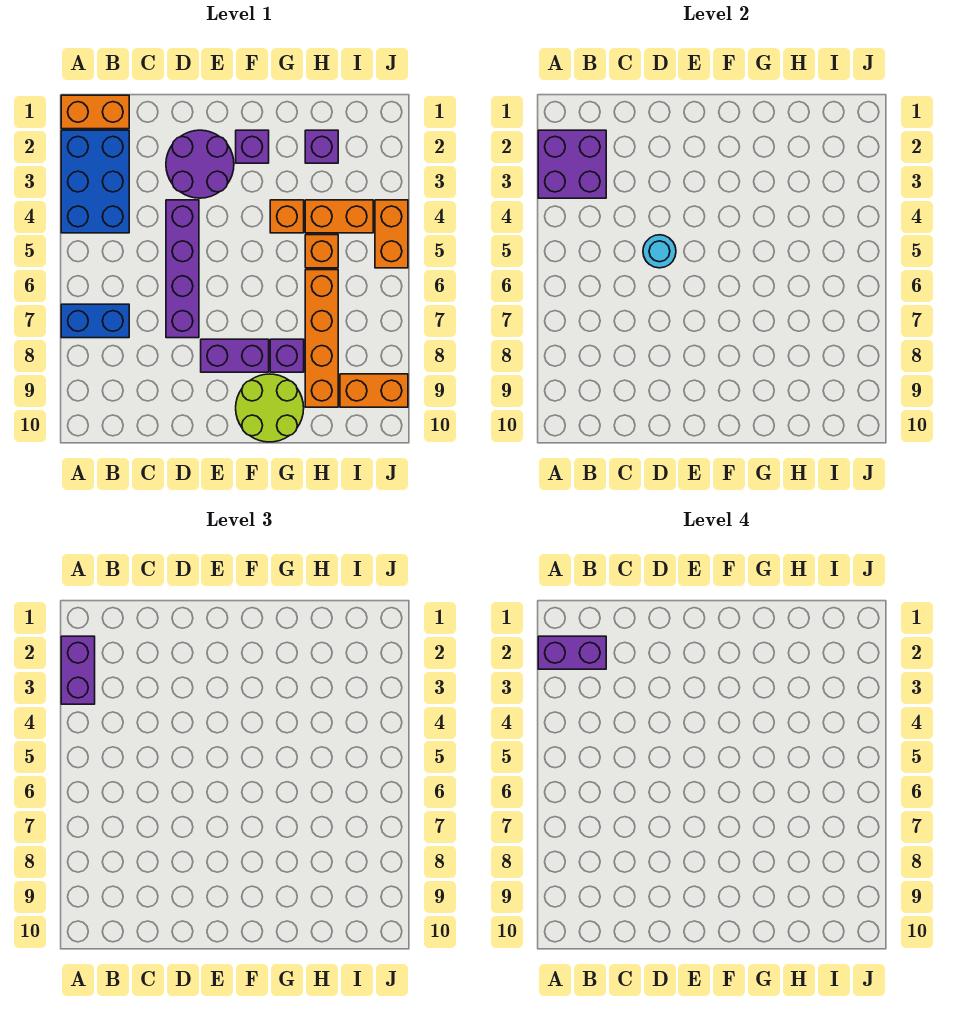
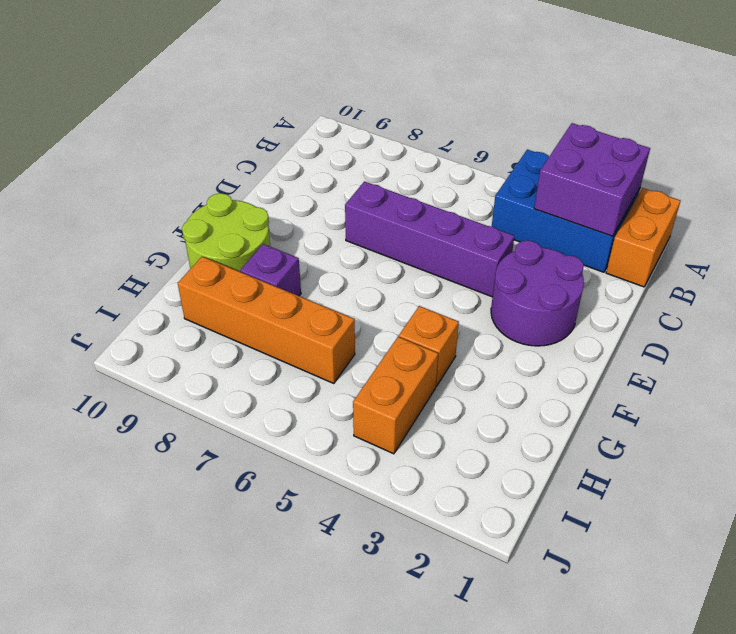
none -> blue 1x2 brick [61,304,129,338]
none -> purple 1x2 brick [201,339,269,372]
none -> purple 1x1 brick [236,130,269,163]

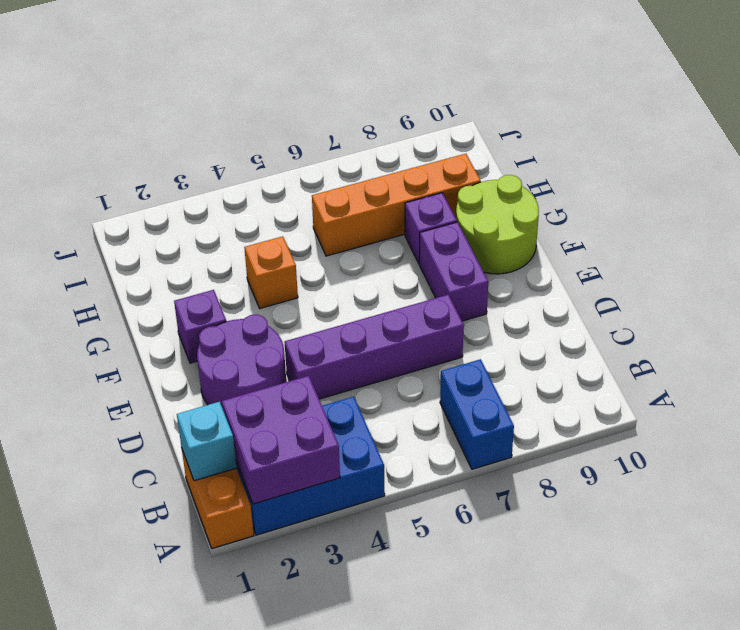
cyan 1x1 brick [177,402,236,481] -> none
none -> purple 1x1 brick [305,130,338,163]
none -> orange 1x2 brick [305,200,373,233]
none -> orange 1x1 brick [305,235,338,268]

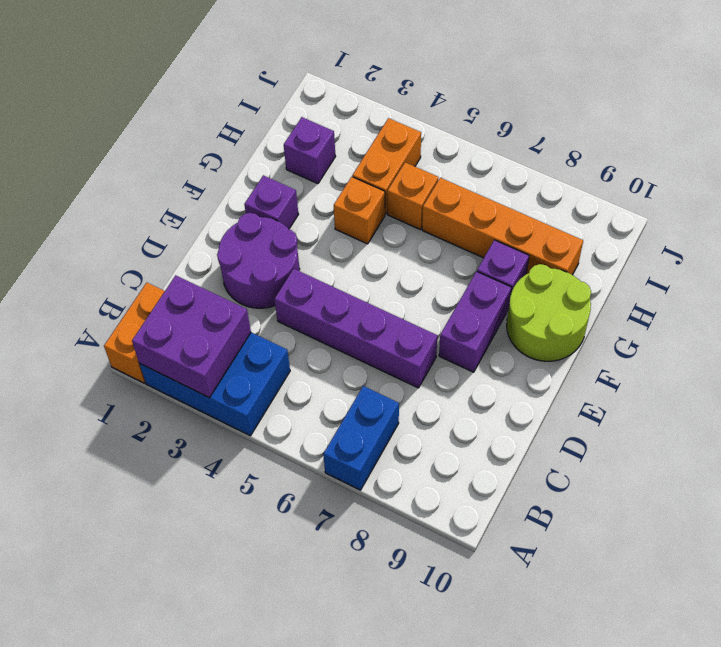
none -> orange 1x2 brick [340,374,408,407]
none -> orange 1x2 brick [375,200,408,268]
none -> cyan 1x1 round brick [643,235,676,268]

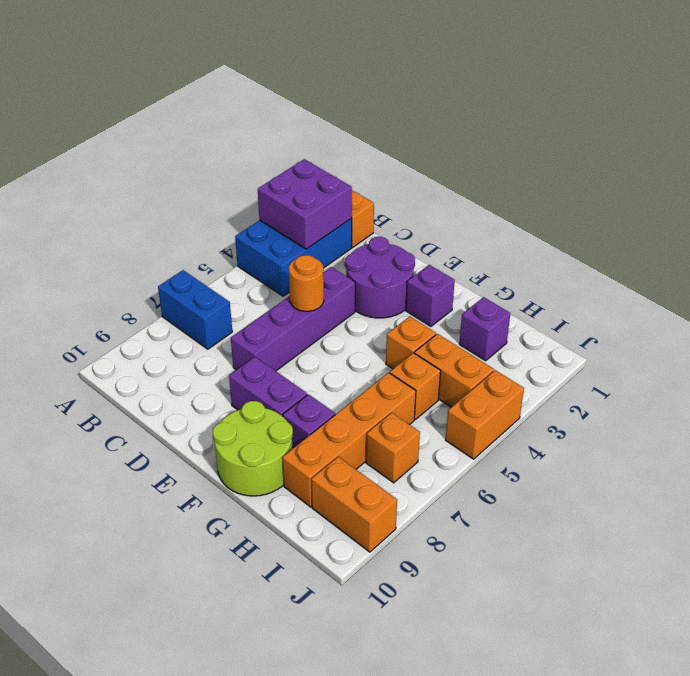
orange 1x1 round brick [289,255,324,312] -> cyan 1x1 round brick [643,235,676,268]
orange 1x1 brick [366,413,420,483] -> none
none -> purple 1x2 brick [61,636,95,704]
none -> purple 1x2 brick [538,636,606,669]

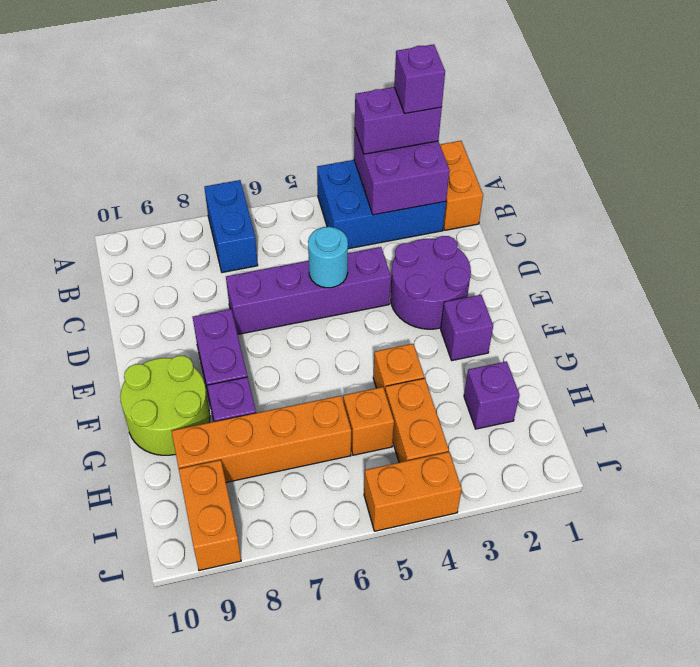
purple 1x1 brick [394,44,445,113] -> purple 1x2 brick [538,636,606,669]

